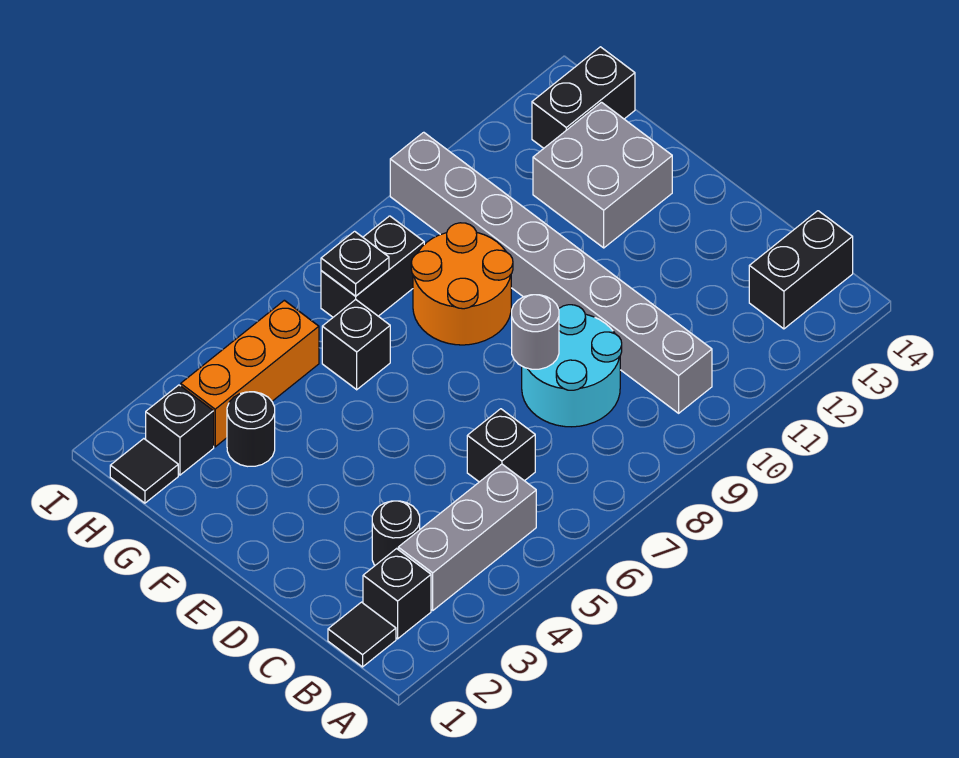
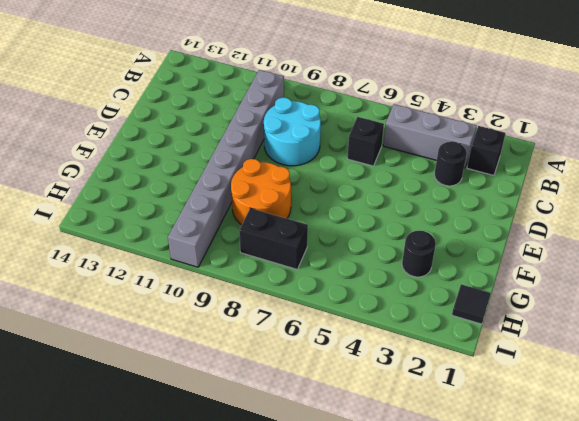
none -> black 1x1 tile [328,602,396,667]
none -> black 1x2 brick [749,211,853,329]
none -> grey 2x2 brick [533,102,672,248]

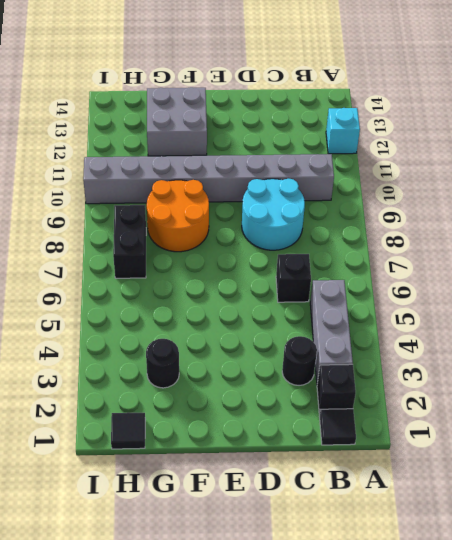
cyan 1x1 brick [326,108,360,154] -> none
none -> black 1x2 brick [749,211,853,329]
none -> black 1x1 brick [322,300,390,390]
none -> black 1x1 brick [146,385,214,475]

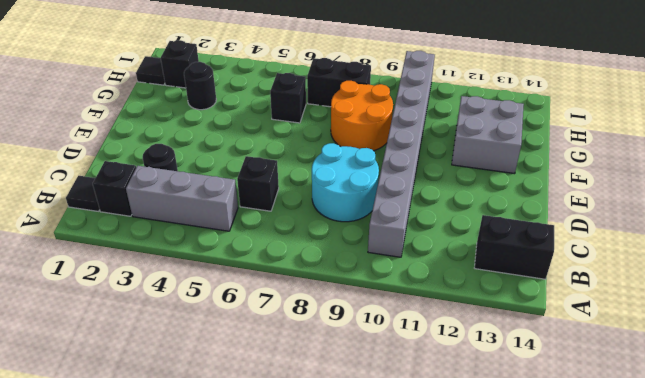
none -> orange 1x3 brick [181,300,319,447]
none -> black 1x2 brick [532,47,635,148]
none -> grey 1x1 round brick [512,295,559,369]

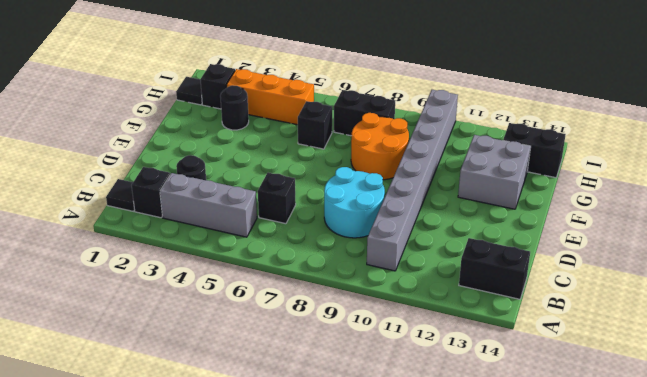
none -> grey 1x1 round brick [512,295,559,369]
none -> black 1x1 plate [321,231,389,296]

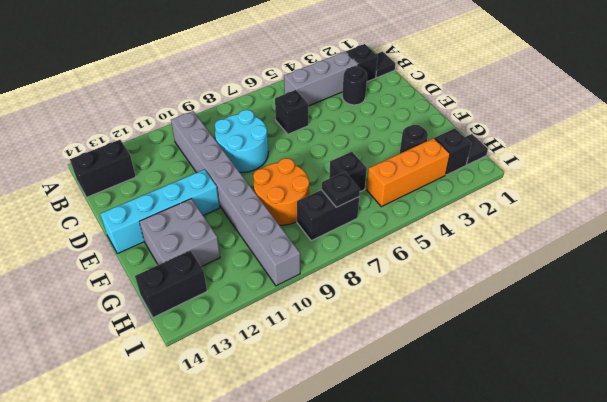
cyan 1x4 brick [100,170,220,254] -> none
none -> grey 1x1 round brick [512,295,559,369]

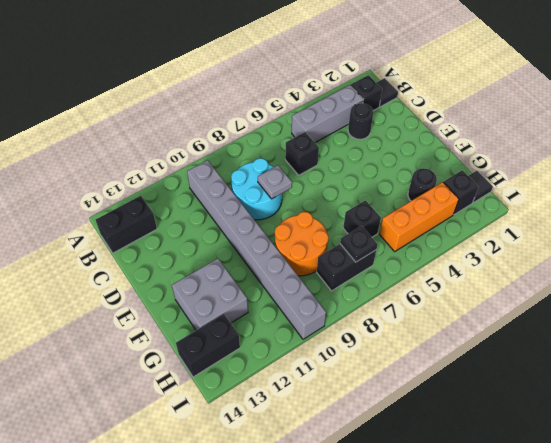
grey 1x1 plate [258,165,292,199] -> grey 1x1 round brick [512,295,559,369]

